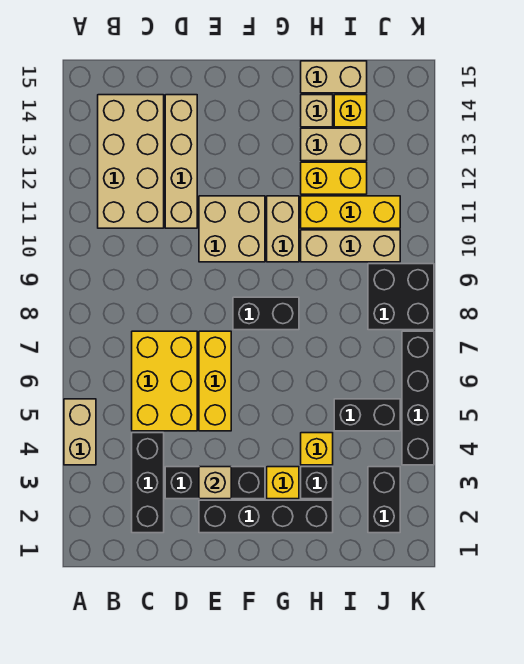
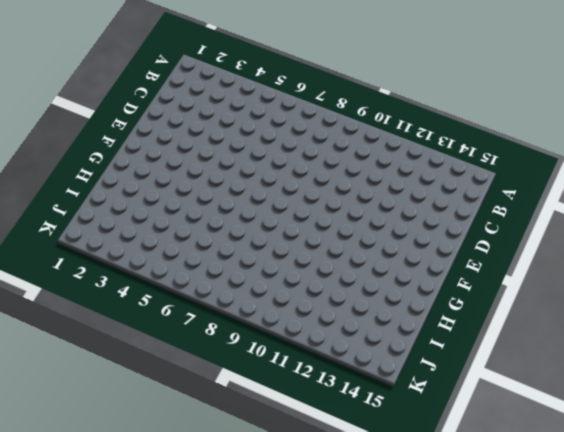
none -> tan 1x2 brick [64,399,96,465]
none -> tan 2x4 brick [98,95,164,228]
none -> black 1x3 brick [132,433,164,533]

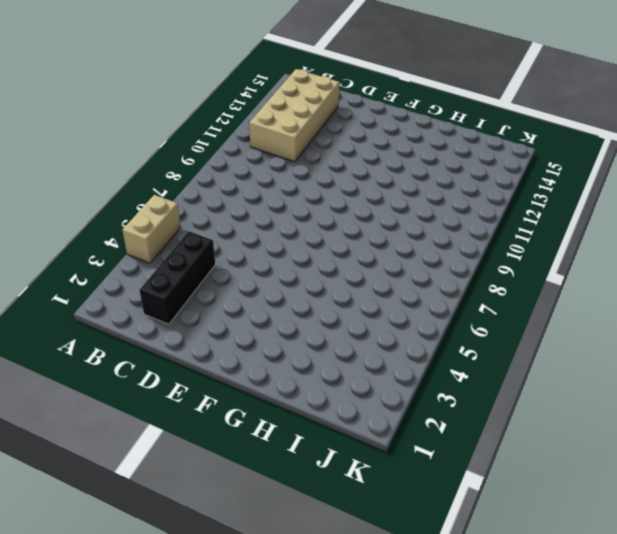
none -> yellow 2x3 brick [132,331,197,431]
none -> black 1x3 brick [165,467,265,499]
none -> tan 1x4 brick [165,95,197,228]

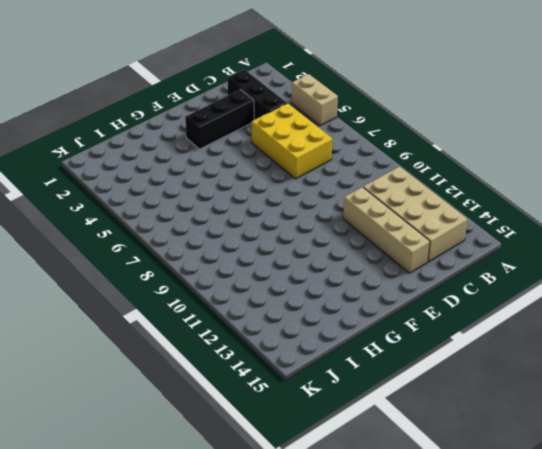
none -> black 1x4 brick [199,500,333,533]
none -> yellow 1x3 brick [199,331,231,431]
none -> tan 2x2 brick [199,196,265,262]

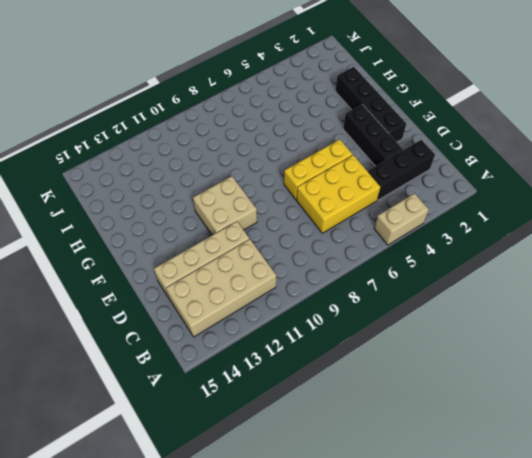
none -> black 1x2 brick [233,297,299,330]
none -> yellow 1x1 brick [267,467,299,499]
none -> tan 1x2 brick [267,196,299,262]

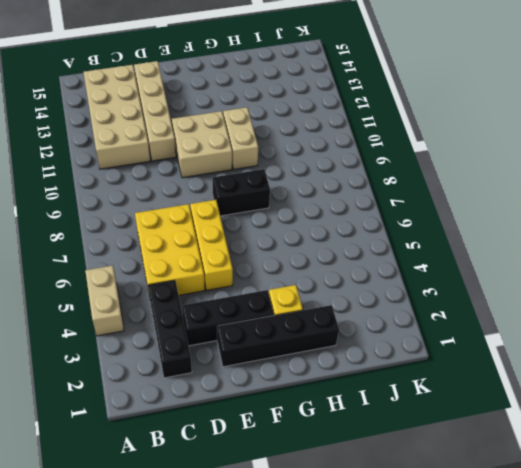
none -> black 1x1 brick [301,467,333,499]
none -> yellow 1x1 brick [301,433,333,465]
none -> tan 1x3 brick [301,230,400,262]

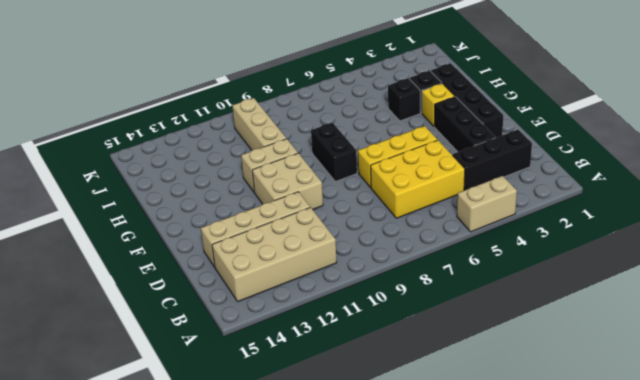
black 1x1 brick [388,78,420,121] -> yellow 1x1 brick [301,433,333,465]
none -> yellow 1x3 brick [301,196,400,228]
none -> yellow 1x2 brick [301,162,367,194]
none -> tan 1x2 brick [301,128,367,161]

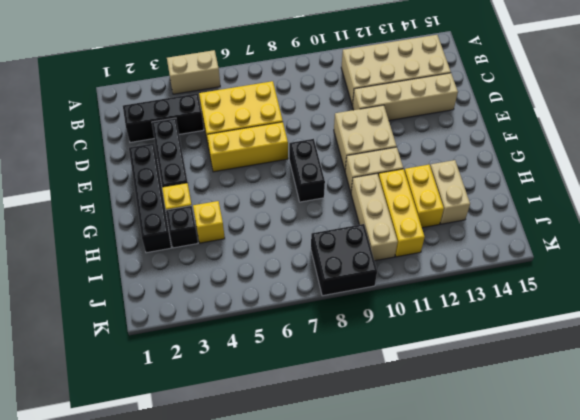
none -> tan 1x1 brick [301,95,333,127]
none -> tan 1x2 brick [301,61,367,93]
none -> black 1x2 brick [334,399,400,431]

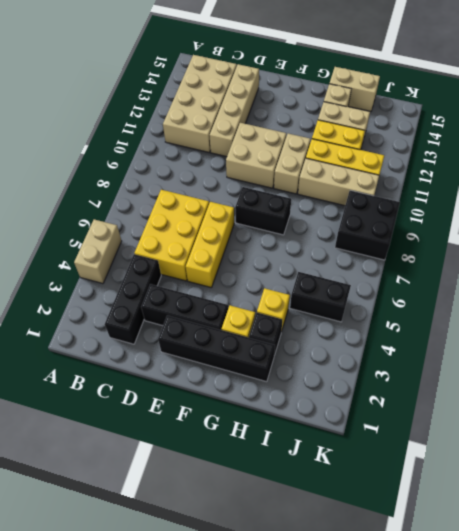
none -> yellow 1x1 brick [334,95,367,127]
none -> black 1x2 brick [368,467,400,533]
none -> black 1x4 brick [402,331,434,465]

